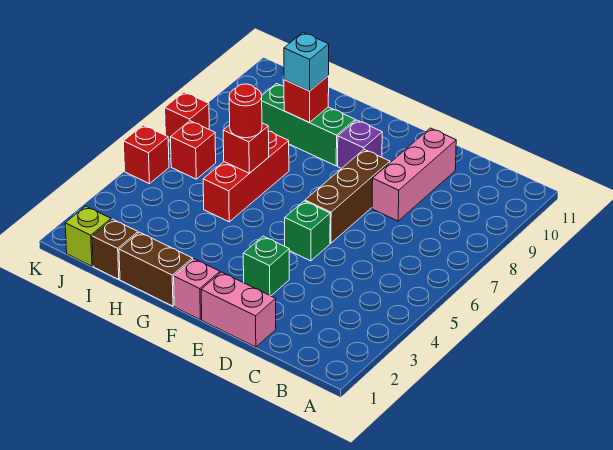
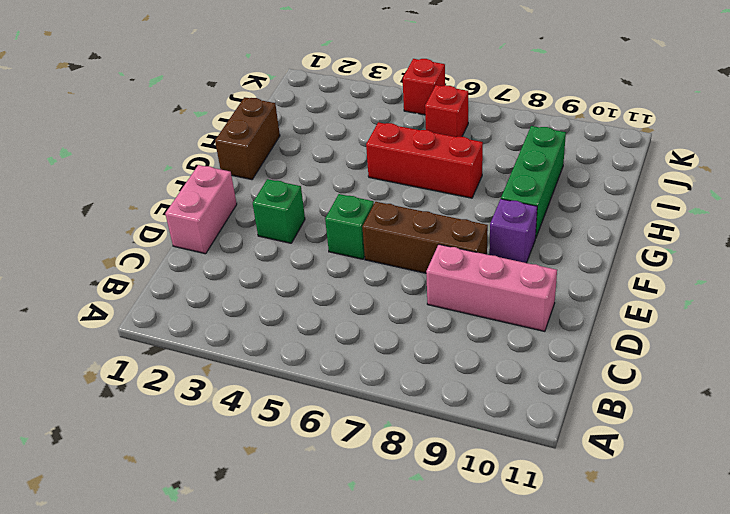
none -> pink 1x1 brick [174,259,220,320]
none -> brown 1x1 brick [92,219,138,279]
none -> lime 1x1 brick [65,206,111,266]

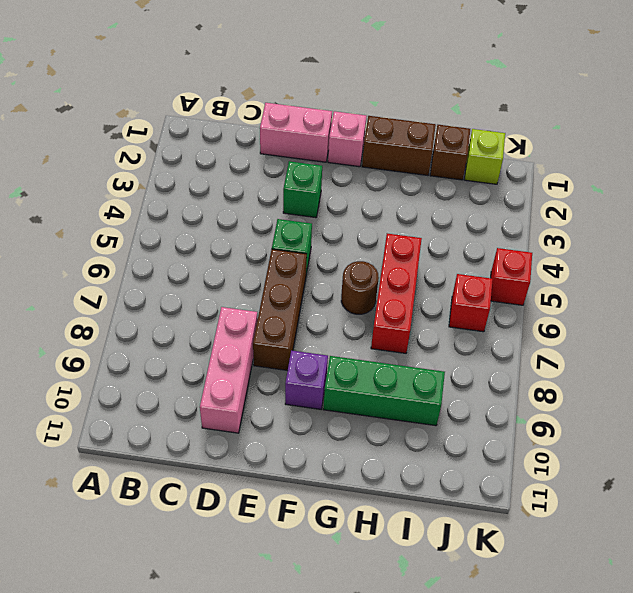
brown 1x1 round brick [341,261,379,314] -> none
none -> red 1x1 brick [165,92,209,141]
none -> red 1x1 brick [223,123,269,173]
none -> red 1x1 brick [284,76,329,122]

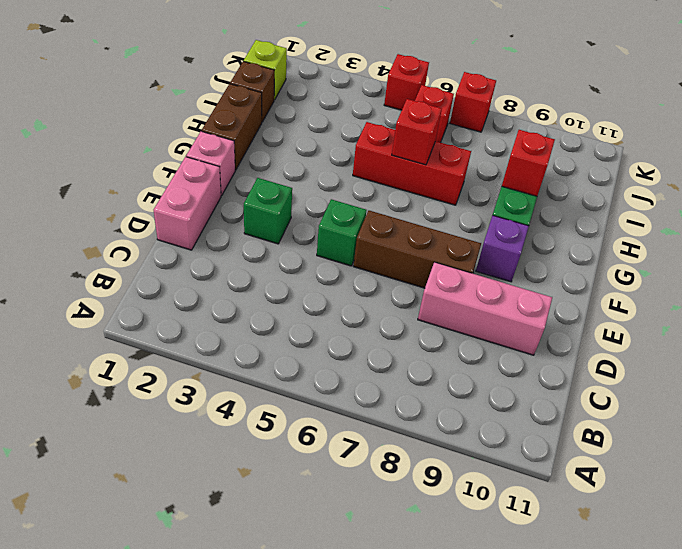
none -> red 1x1 round brick [229,84,262,138]
none -> cyan 1x1 brick [284,32,329,91]

